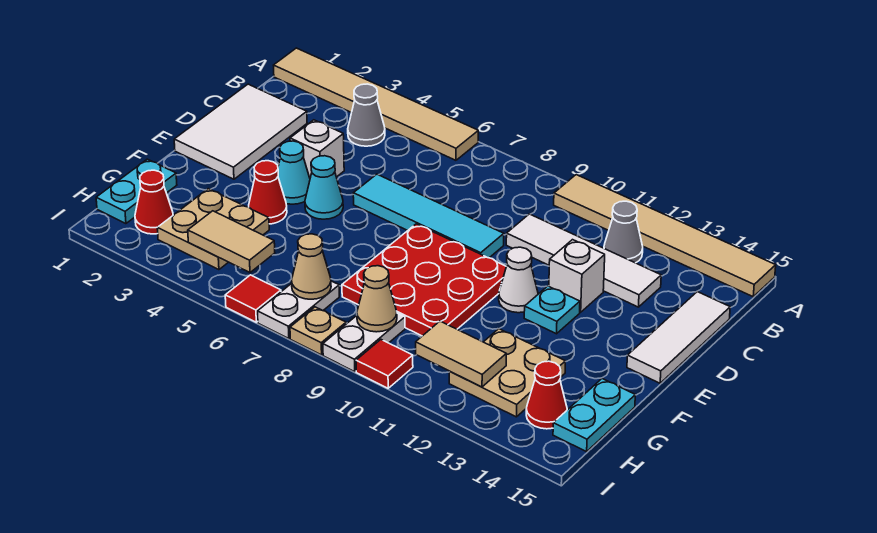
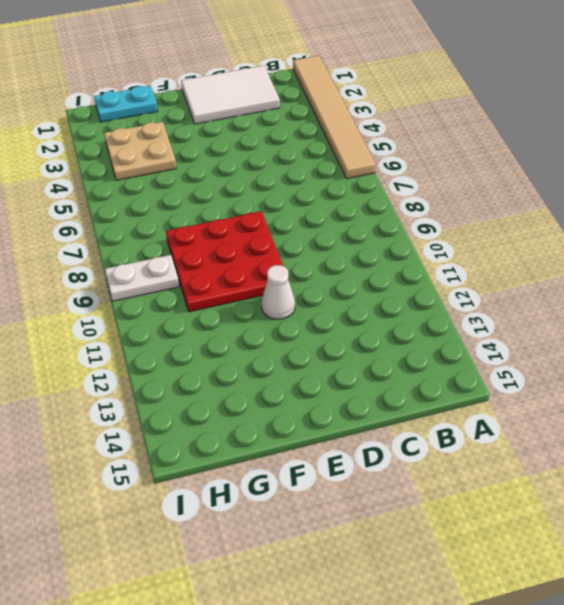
none -> tan 1x6 tile [554,175,776,297]
none -> grey 1x1 cone [348,84,385,146]
none -> grey 1x1 cone [604,201,643,263]
none -> white 1x4 tile [506,214,661,307]

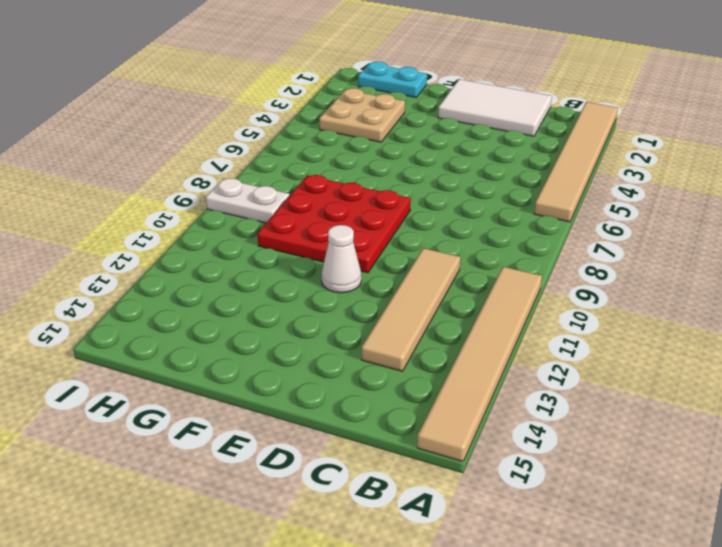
tan 1x4 tile [362,248,460,371] -> white 1x4 tile [506,214,661,307]
none -> grey 1x1 cone [348,84,385,146]
none -> grey 1x1 cone [604,201,643,263]
none -> white 1x3 tile [627,292,730,383]
none -> white 1x1 brick [290,120,344,178]

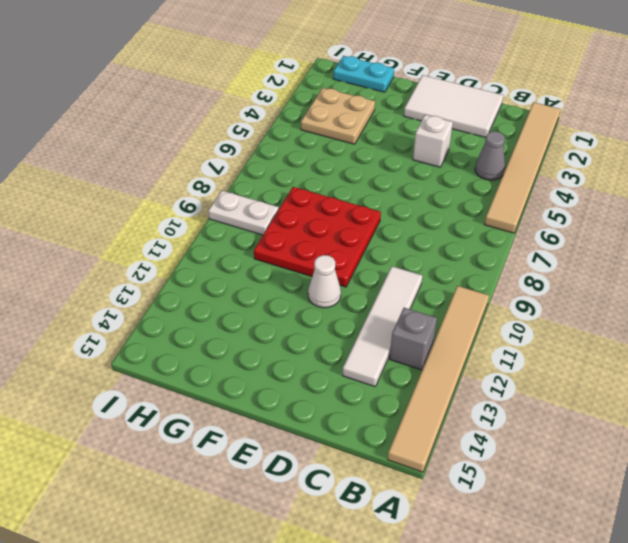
grey 1x1 brick [390,308,437,370] -> grey 1x1 cone [604,201,643,263]
none -> white 1x3 tile [627,292,730,383]
none -> cyan 1x4 tile [353,174,504,258]
none -> white 1x1 brick [549,240,605,312]
none -> cyan 1x1 cone [278,141,310,204]

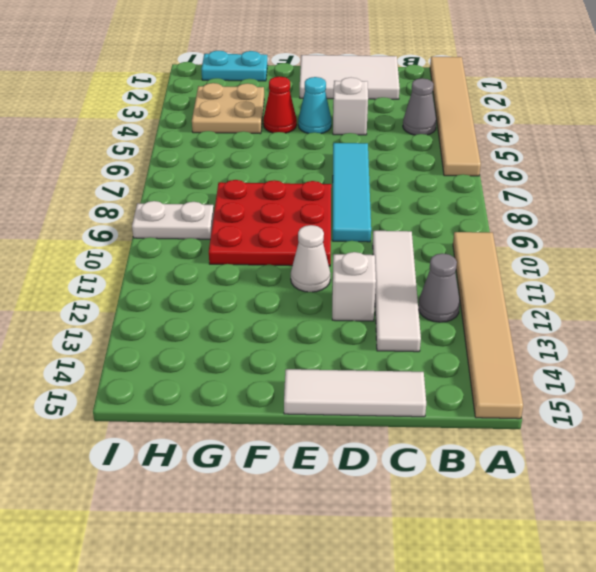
none -> cyan 1x1 cone [305,156,343,219]
none -> cyan 1x1 plate [524,286,580,334]
none -> tan 2x2 plate [449,329,566,417]
none -> cyan 1x2 plate [553,379,635,452]

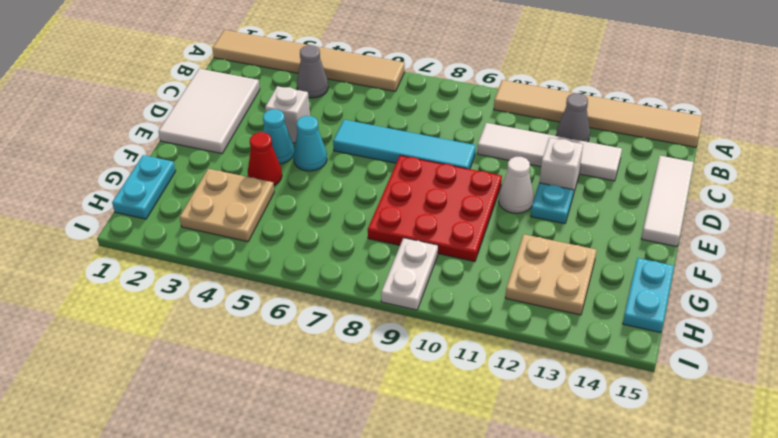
none -> red 1x1 cone [135,170,173,234]
none -> white 1x2 plate [258,281,339,339]
none -> red 1x1 cone [526,361,567,429]
none -> red 1x1 tile [225,275,281,322]

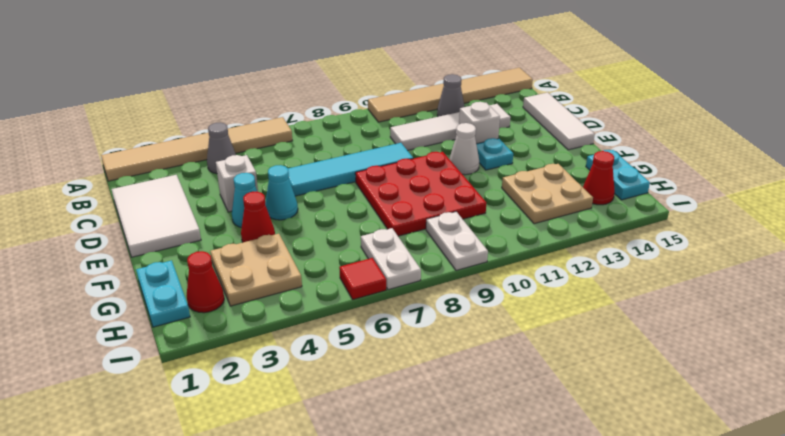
none -> tan 1x1 plate [290,307,346,355]
none -> red 1x1 tile [356,340,413,388]
none -> tan 1x2 tile [188,211,275,272]
none -> tan 1x1 cone [292,234,331,299]

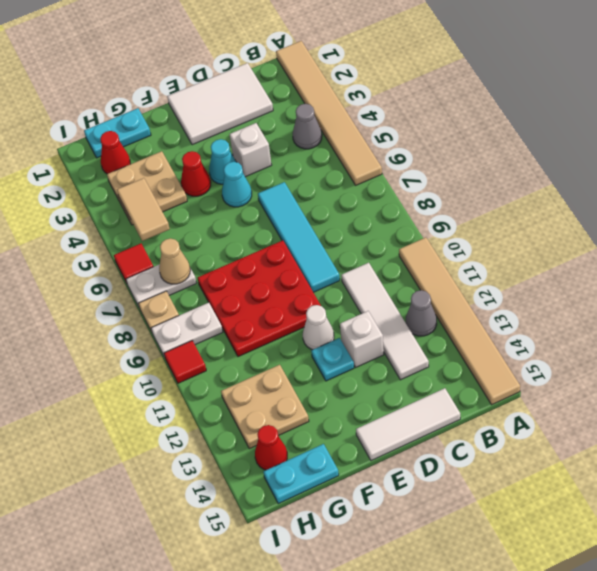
none -> tan 1x1 cone [357,266,397,332]
none -> tan 1x2 tile [416,321,506,387]

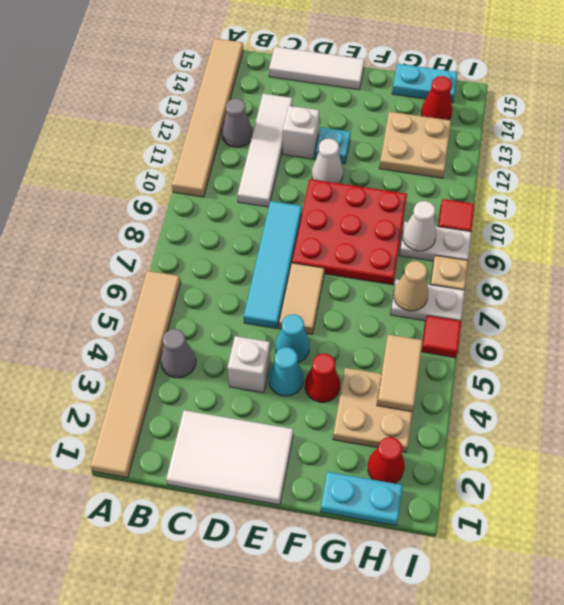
tan 1x2 tile [279,263,324,334] -> tan 1x2 tile moved to [416,321,506,387]
white 1x1 cone [403,201,436,251] -> tan 1x1 cone [357,266,397,332]

